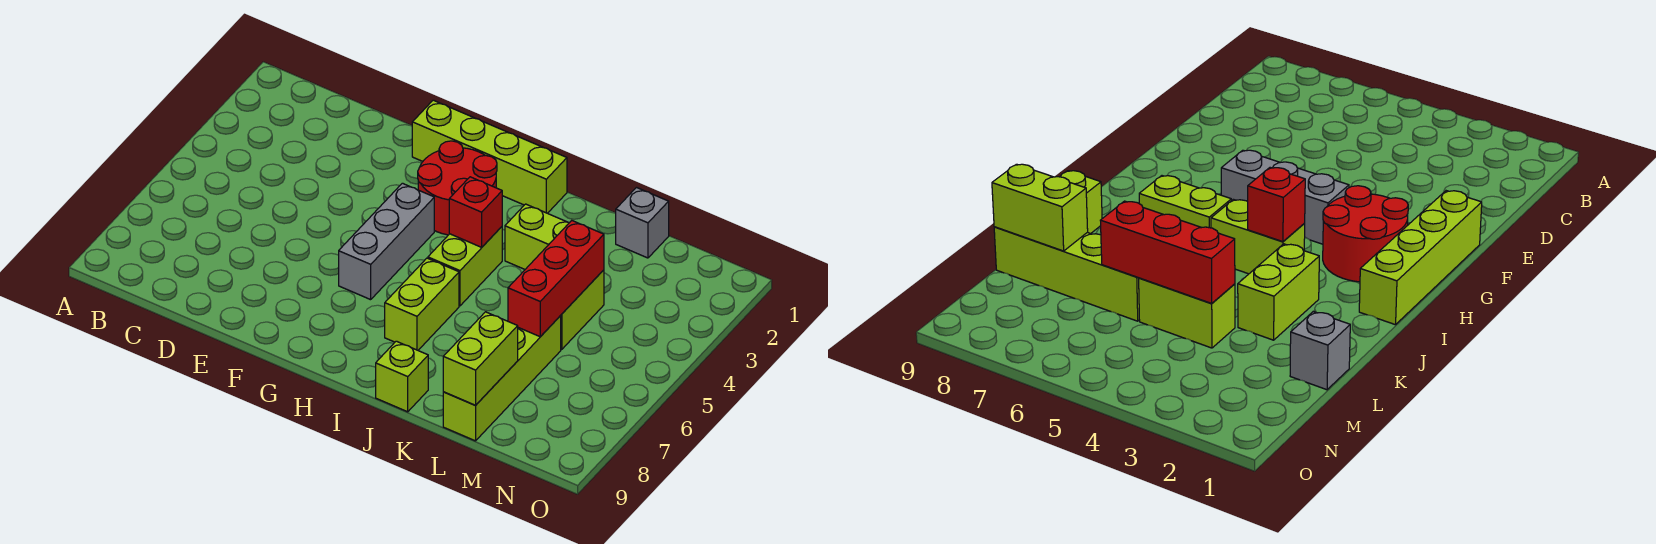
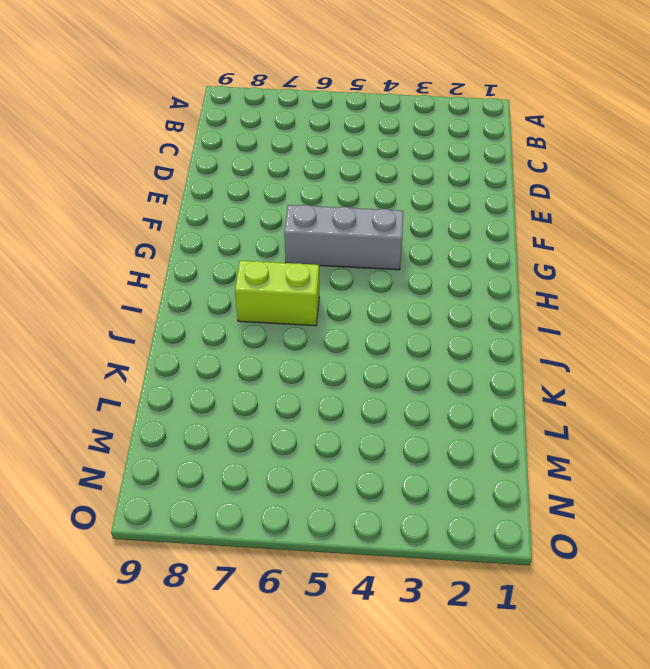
none -> lime 1x4 brick [412,100,567,213]
none -> red 2x2 round brick [418,141,497,235]
none -> lime 1x2 brick [428,227,502,306]

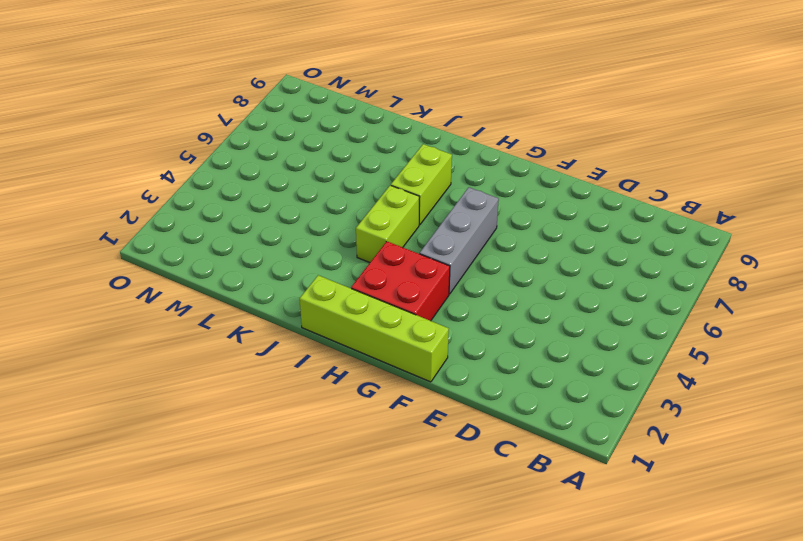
red 2x2 brick [351,242,450,321] -> red 2x2 round brick [418,141,497,235]
none -> lime 1x2 brick [505,204,569,269]
none -> lime 1x1 brick [376,341,428,412]
none -> grey 1x1 brick [616,188,669,258]

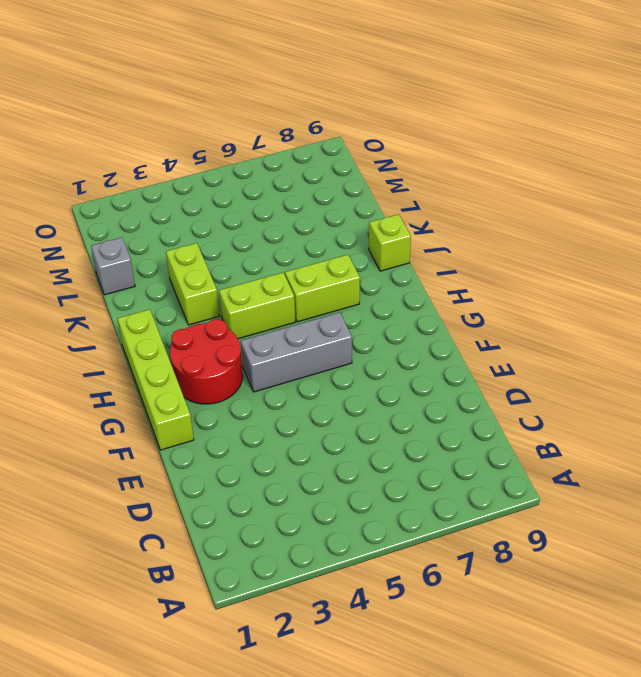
none -> lime 1x2 brick [560,270,604,349]
none -> lime 1x4 brick [443,316,561,441]
none -> red 1x1 brick [449,177,502,247]

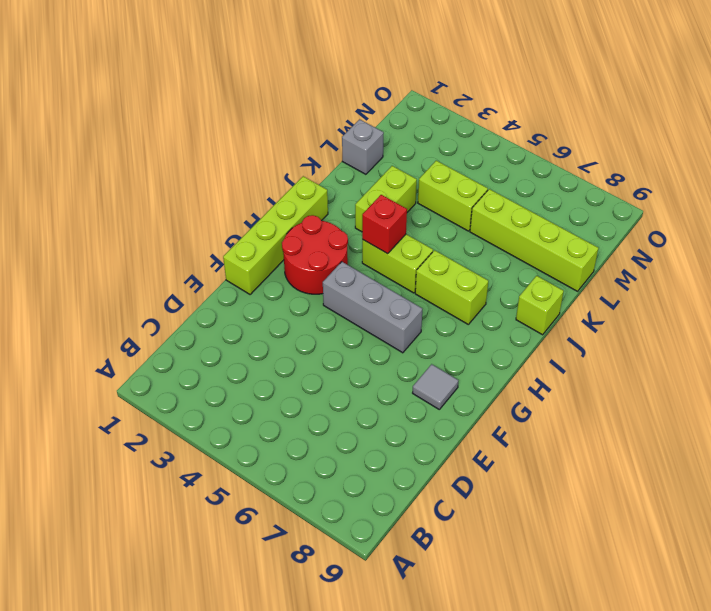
grey 1x1 tile [413,364,458,409] -> none
none -> red 1x3 brick [508,221,604,337]
none -> lime 1x2 brick [443,312,518,405]

